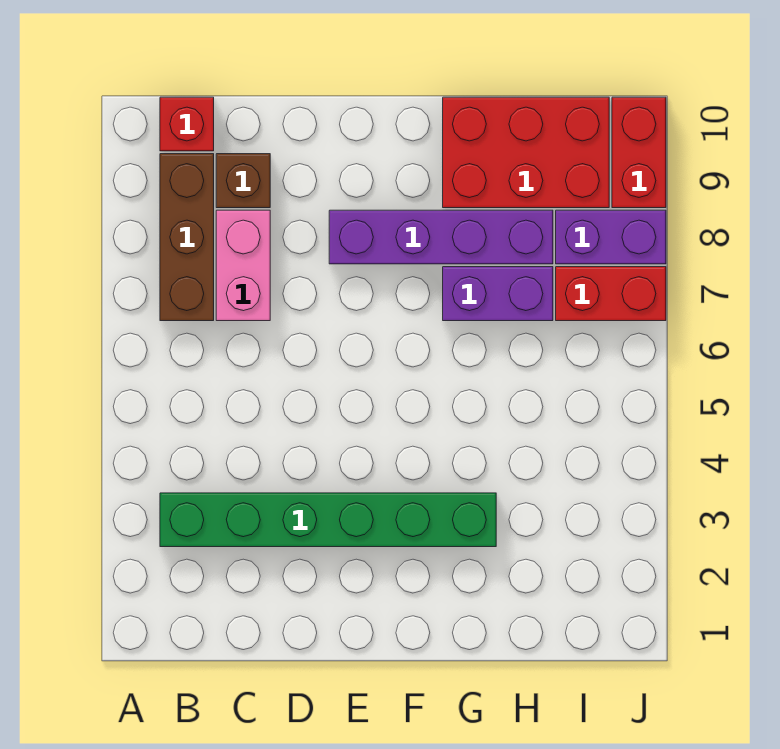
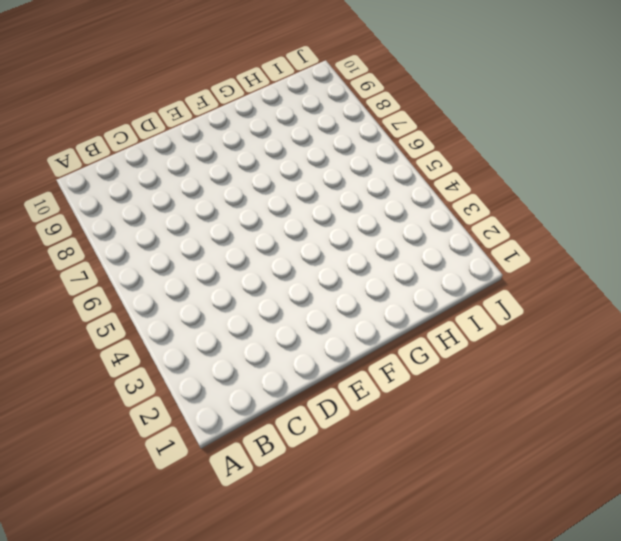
none -> green 1x6 brick [160,493,496,547]
none -> brown 1x3 brick [160,154,214,321]

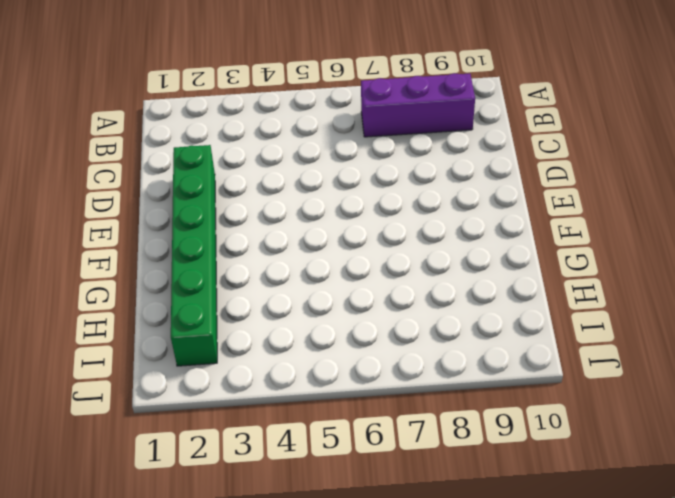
purple 1x3 brick [361,73,475,137] -> brown 1x3 brick [160,154,214,321]
green 1x6 brick [171,145,217,366] -> green 1x6 brick moved to [160,493,496,547]
none -> red 1x1 brick [160,97,214,151]
none -> pink 1x2 brick [216,210,270,321]

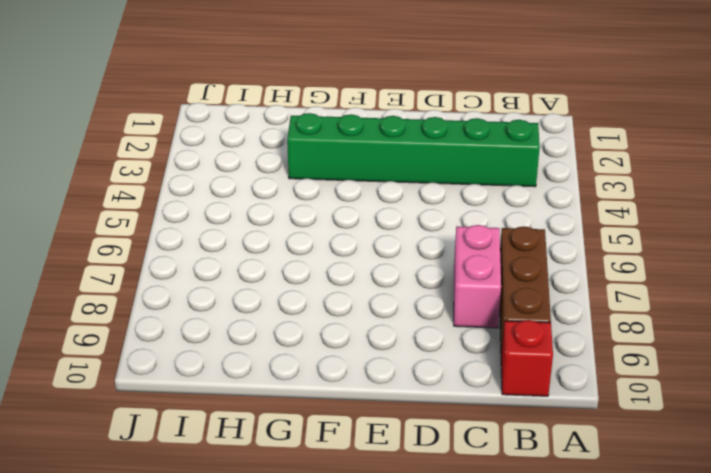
none -> brown 1x1 brick [216,154,270,208]
none -> purple 1x4 brick [329,210,553,264]

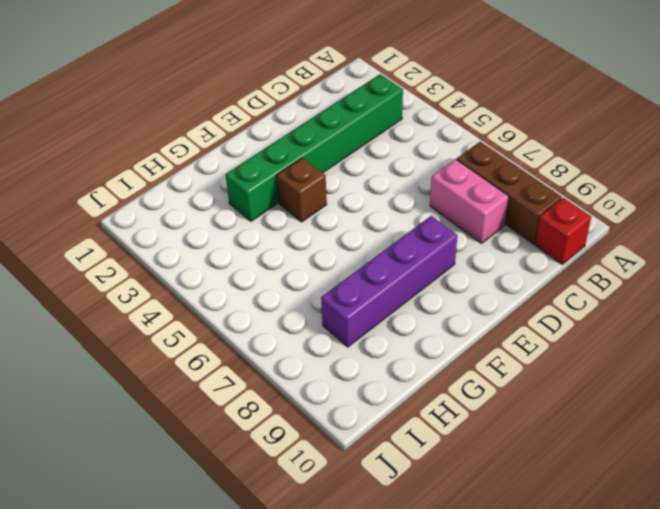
brown 1x1 brick [277,158,327,222] -> brown 1x1 brick moved to [216,154,270,208]
none -> purple 1x2 brick [443,267,553,321]
none -> red 2x3 brick [443,97,609,208]

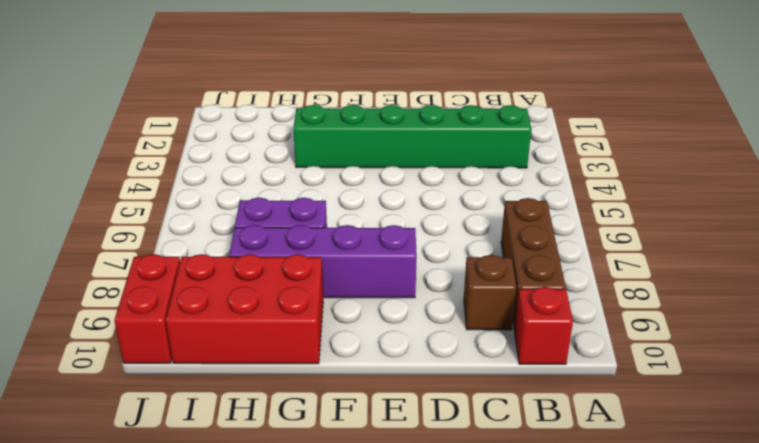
none -> pink 1x2 brick [216,210,270,321]
none -> red 1x2 brick [556,267,666,321]

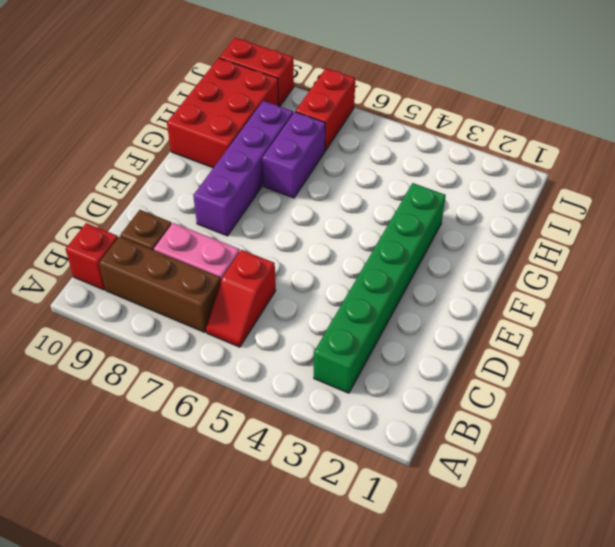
red 1x2 slope [206,250,276,347] -> none
none -> purple 1x2 brick [556,210,666,264]

